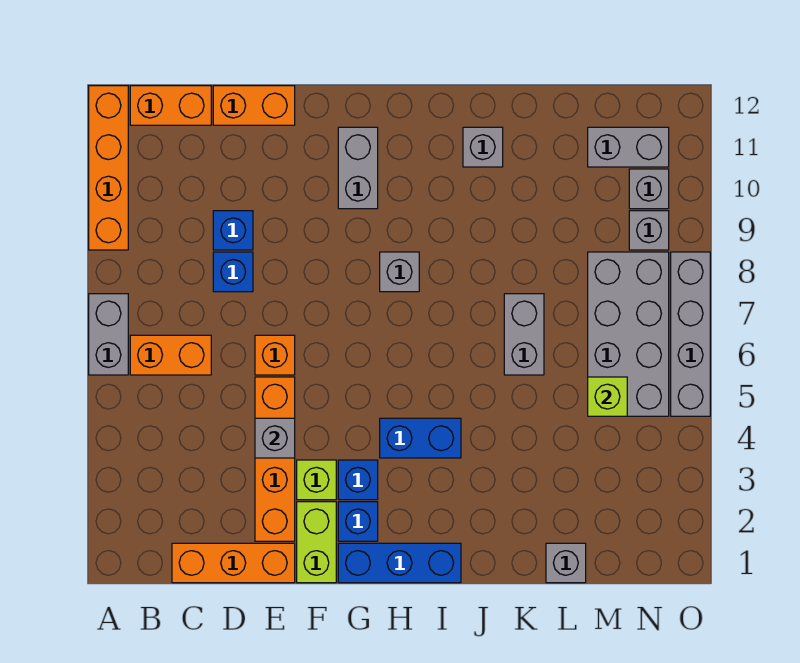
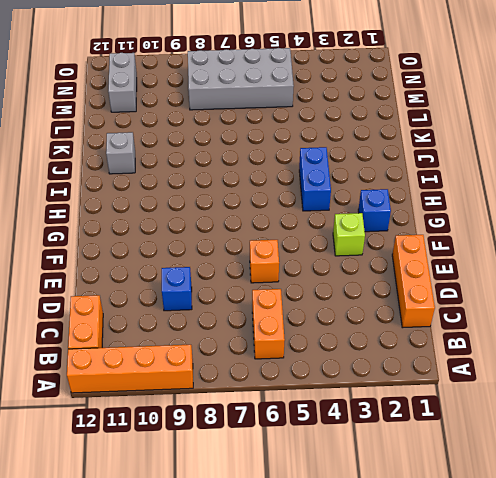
none -> grey 1x2 brick [89,294,128,375]
none -> blue 1x1 brick [213,252,253,292]
none -> orange 1x2 brick [213,86,295,125]

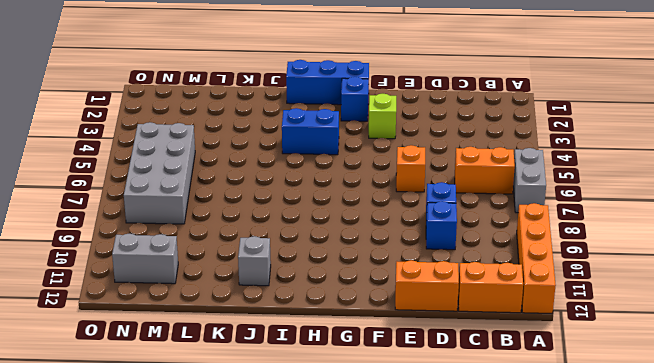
none -> orange 1x3 brick [172,543,295,583]
none -> orange 1x4 brick [255,377,295,541]
none -> lime 1x2 brick [297,502,336,583]

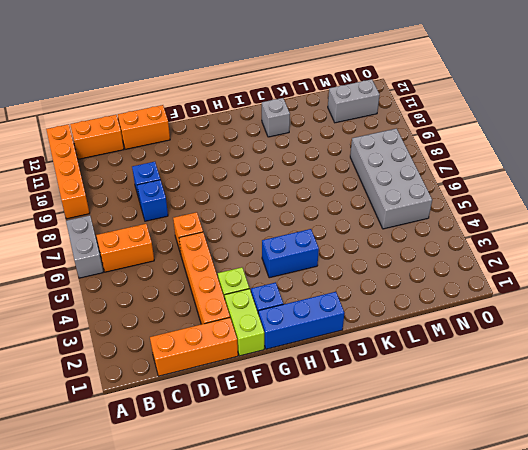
none -> blue 1x1 brick [338,460,378,500]
none -> grey 1x2 brick [338,127,378,209]
none -> grey 1x1 brick [380,252,419,292]

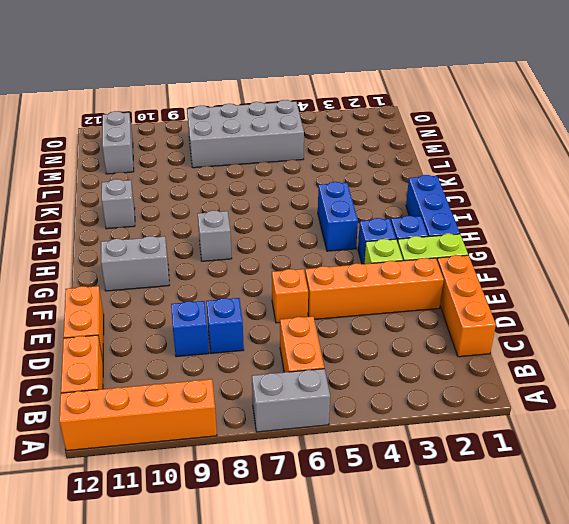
none -> grey 1x2 brick [504,294,544,375]
none -> grey 1x1 brick [546,543,586,583]
none -> grey 1x1 brick [629,211,669,250]

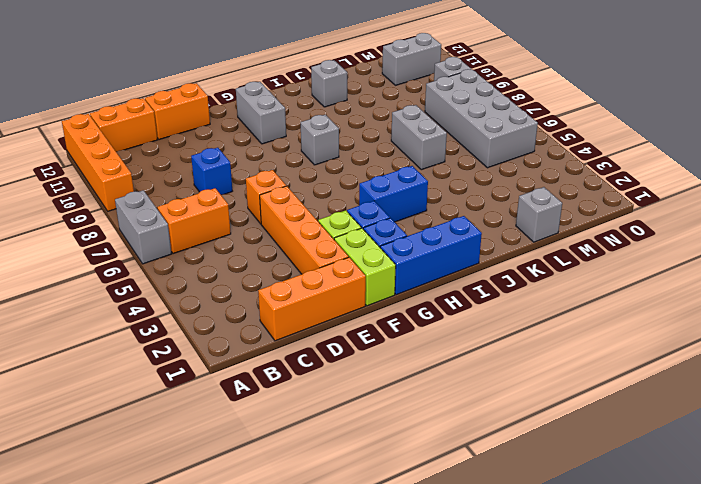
none -> blue 1x1 brick [213,211,253,250]
none -> grey 1x1 brick [629,169,669,209]
none -> grey 1x4 brick [671,252,710,416]

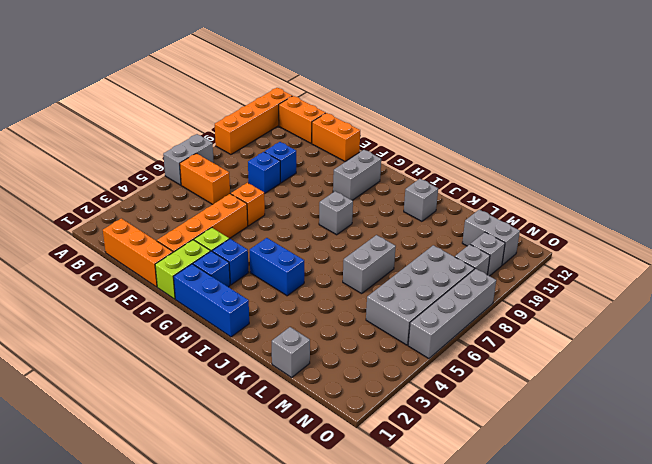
none -> grey 1x1 brick [255,418,295,458]
none -> lime 1x1 brick [588,377,627,416]

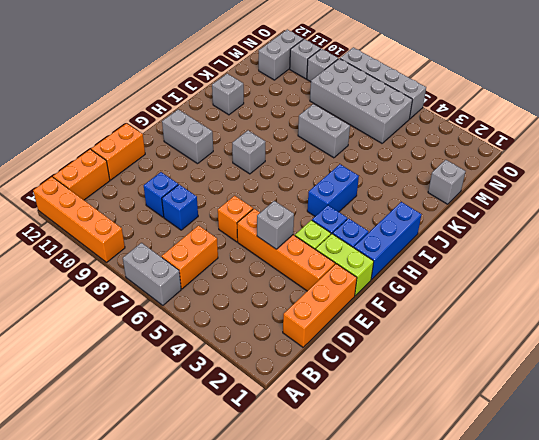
none -> lime 1x1 brick [588,377,627,416]

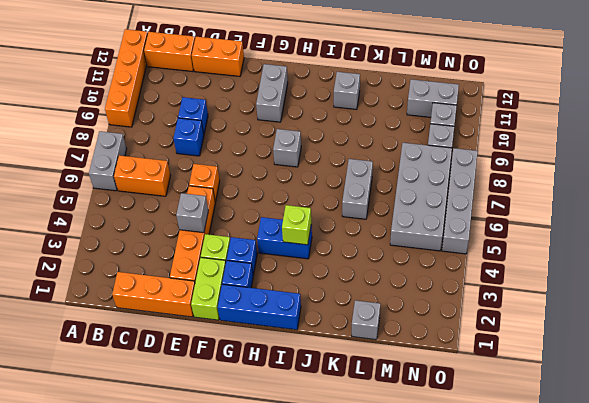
lime 1x1 brick [282,205,311,245] -> lime 1x1 brick moved to [588,377,627,416]

